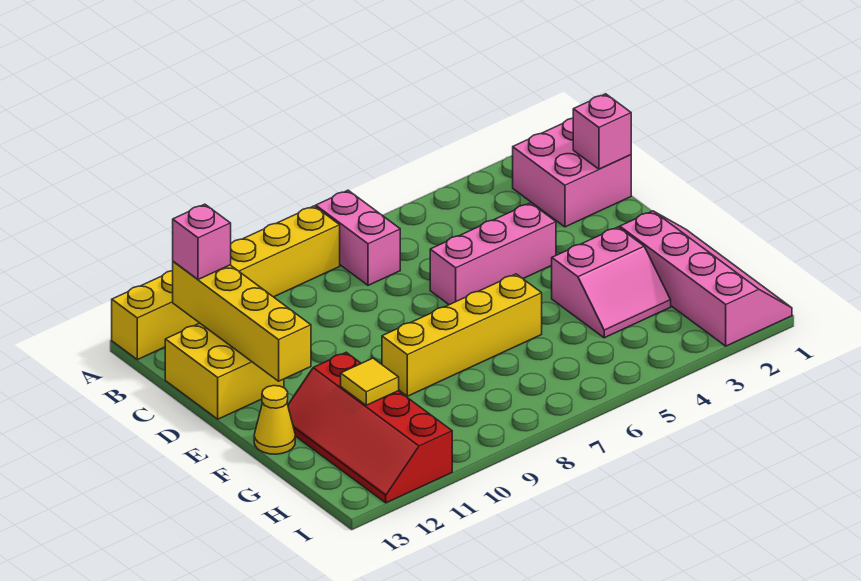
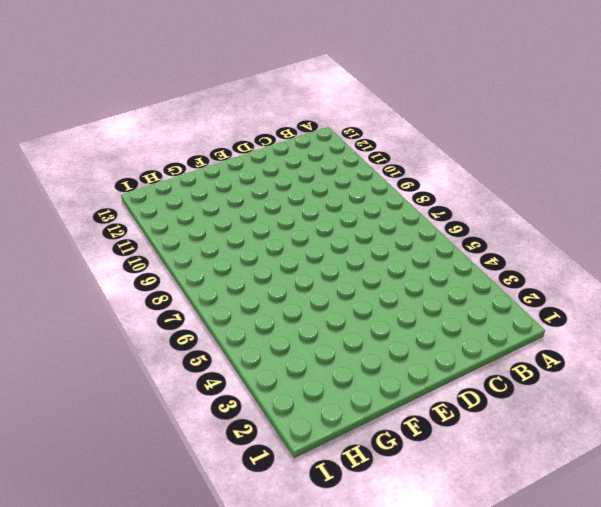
none -> pink 1x2 brick [316,190,400,285]
none -> yellow 1x6 brick [112,206,340,360]
none -> pink 2x2 brick [513,118,631,227]

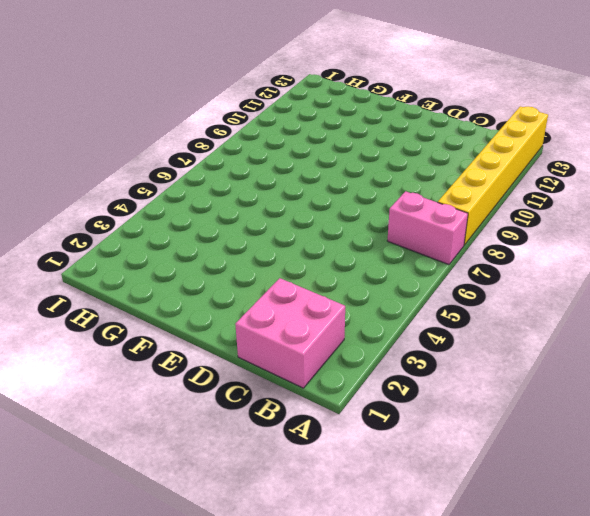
none -> yellow 2x2 brick [165,323,284,419]
none -> pink 1x3 brick [430,203,556,305]
none -> pink 2x4 slope [620,211,792,346]

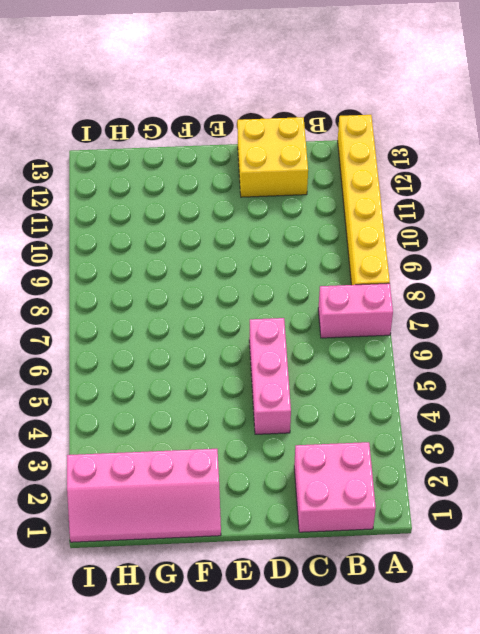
none -> pink 2x2 slope [552,227,671,338]
none -> yellow 1x4 brick [382,274,542,396]
none -> red 2x4 slope [288,352,452,503]

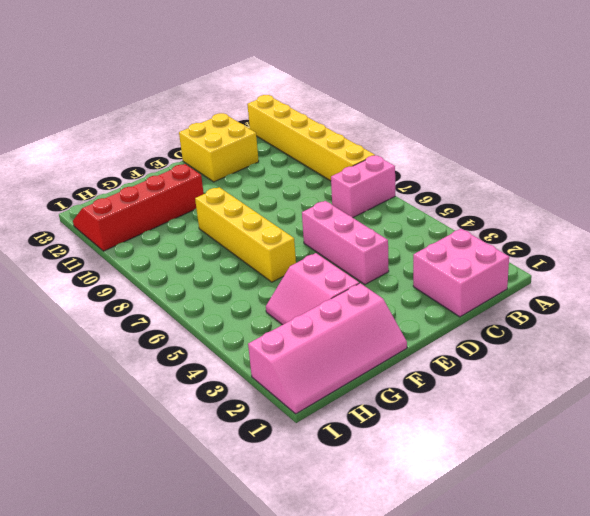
none -> yellow 1x1 cone [254,386,295,454]
none -> yellow 1x4 brick [173,261,311,381]
none -> pink 1x1 brick [573,94,631,169]

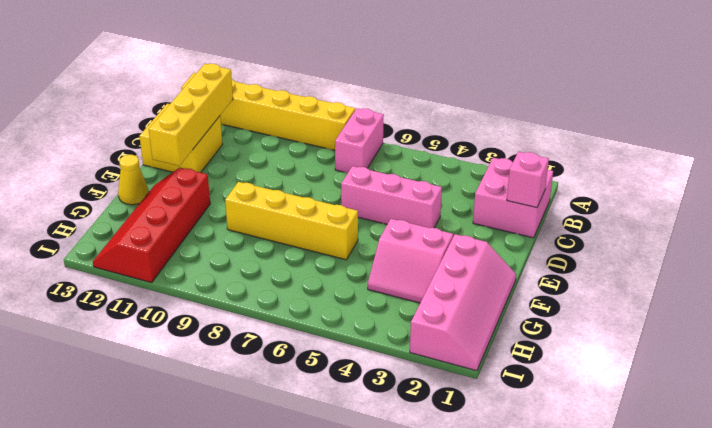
none -> yellow 1x1 tile [341,358,399,405]
none -> pink 1x1 brick [173,204,231,280]

